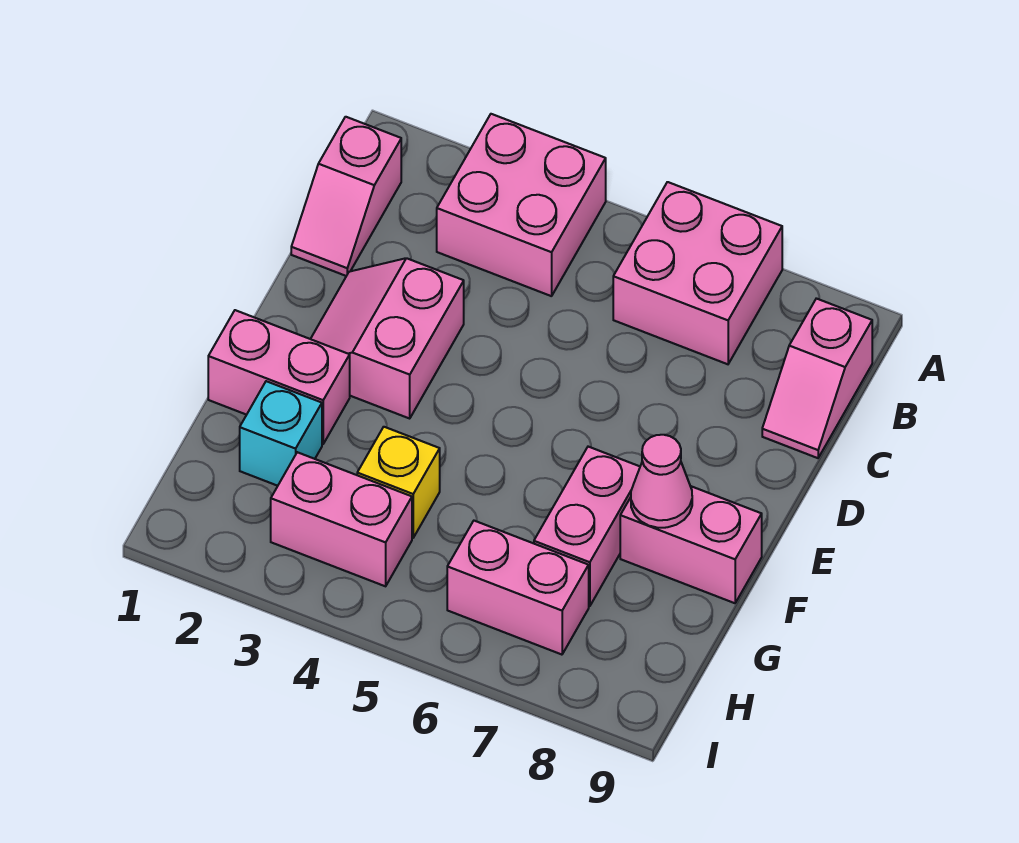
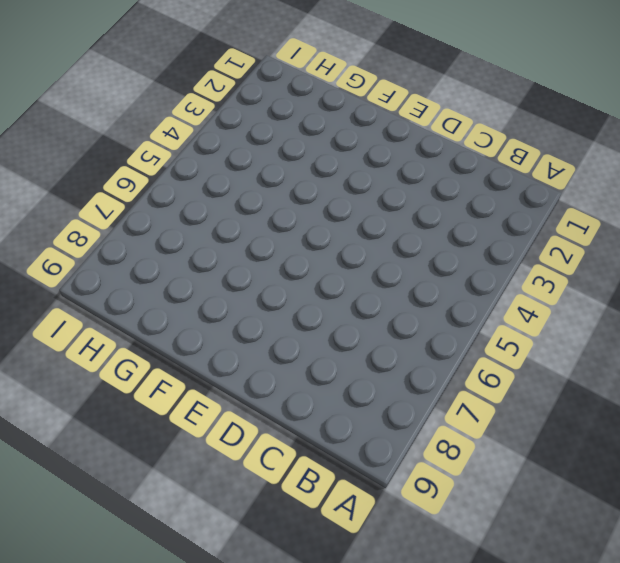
none -> pink 2x2 brick [437,114,606,296]
none -> pink 2x2 brick [613,182,782,364]
none -> pink 1x2 slope [291,117,401,276]

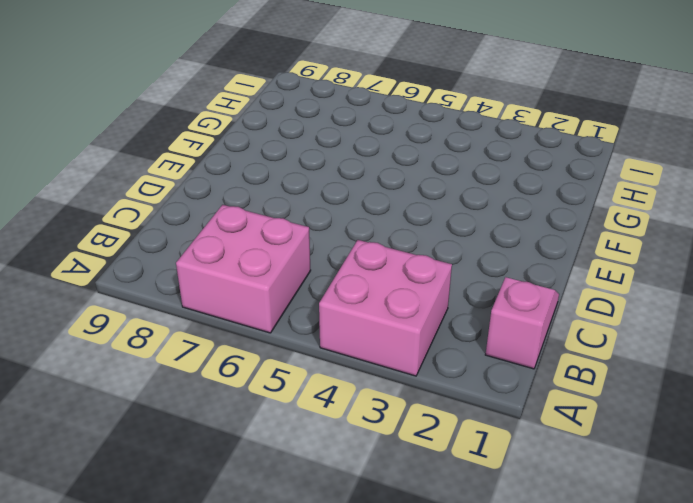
none -> pink 1x2 slope [762,298,872,458]
none -> pink 2x2 slope [311,258,464,418]
none -> pink 1x2 brick [208,310,350,444]

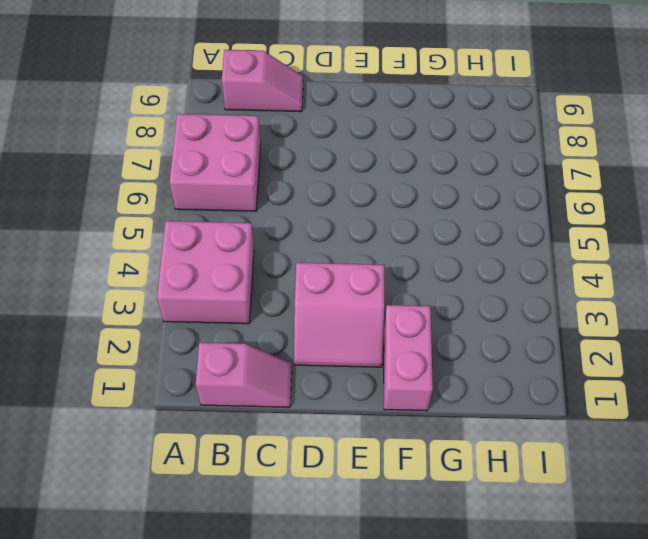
none -> pink 1x2 brick [534,447,640,606]
none -> pink 1x2 brick [620,486,762,603]
none -> cyan 1x1 brick [240,381,322,486]

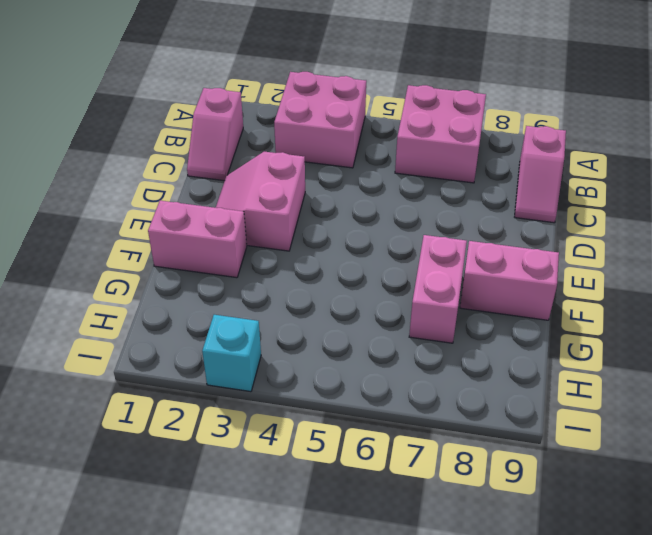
cyan 1x1 brick [202,315,261,392] -> cyan 1x1 brick moved to [240,381,322,486]
none -> yellow 1x1 brick [357,427,440,538]
none -> pink 1x2 brick [271,452,412,586]
none -> pink 1x2 brick [447,521,589,655]

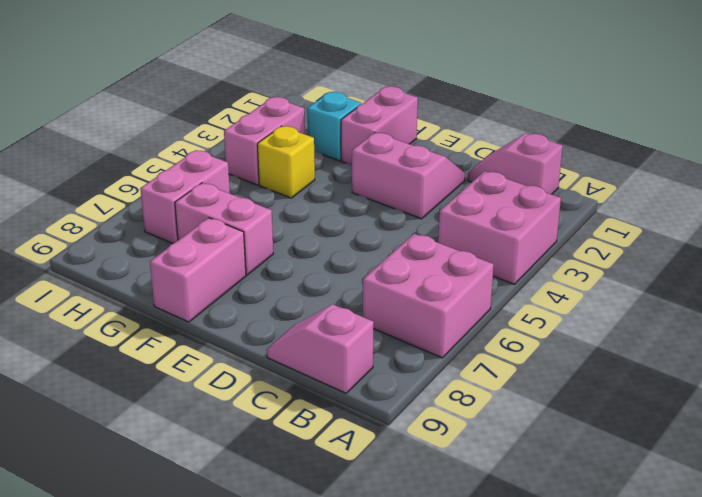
none -> pink 1x1 cone [631,435,692,528]

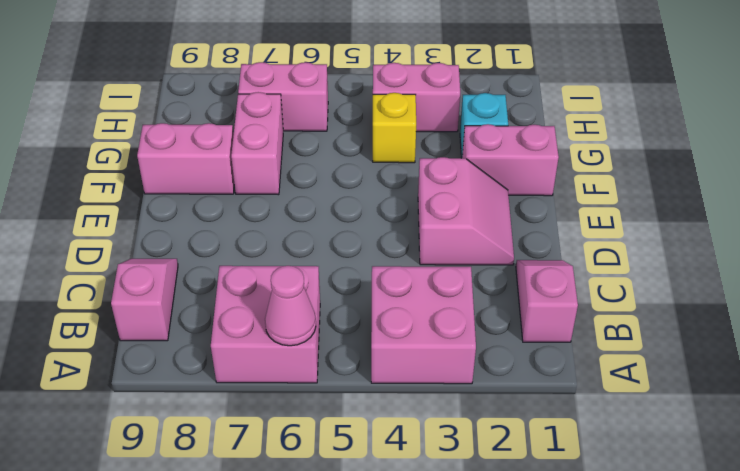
pink 1x1 cone [265,266,316,346] -> pink 1x1 cone moved to [631,435,692,528]

